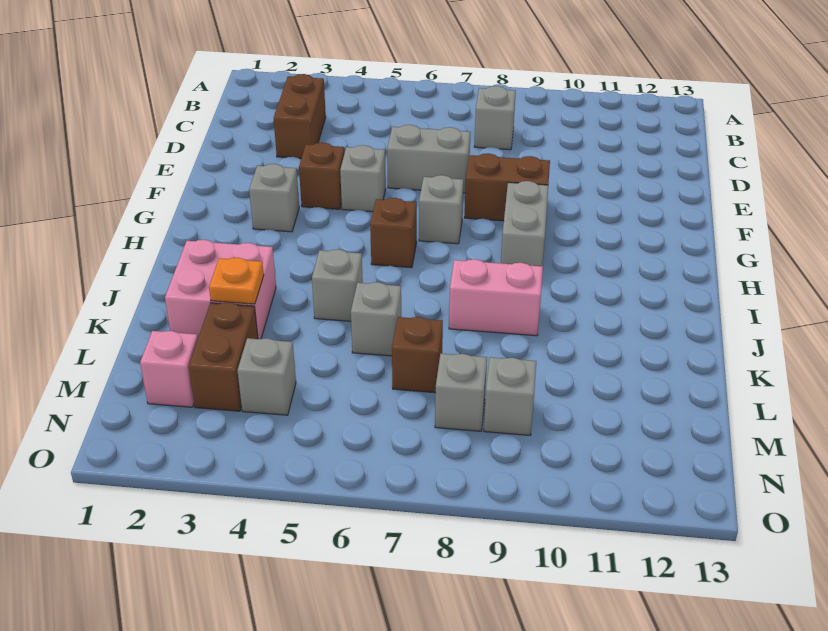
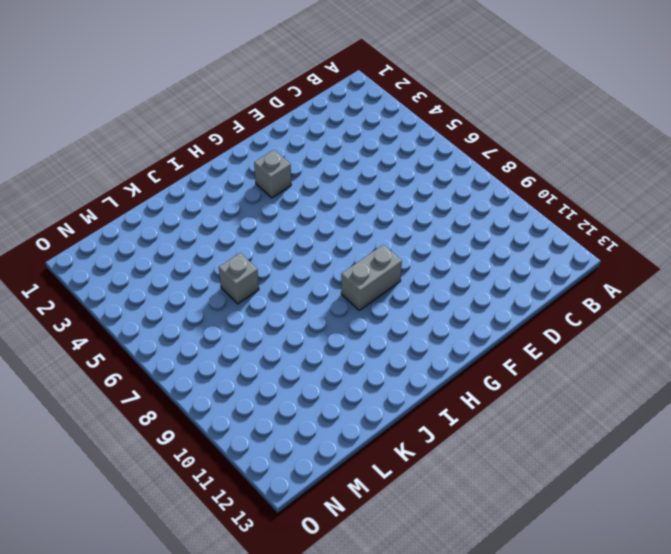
none -> brown 1x2 brick [274,74,326,158]
none -> grey 1x1 brick [474,86,516,150]
none -> grey 1x2 brick [387,125,471,193]

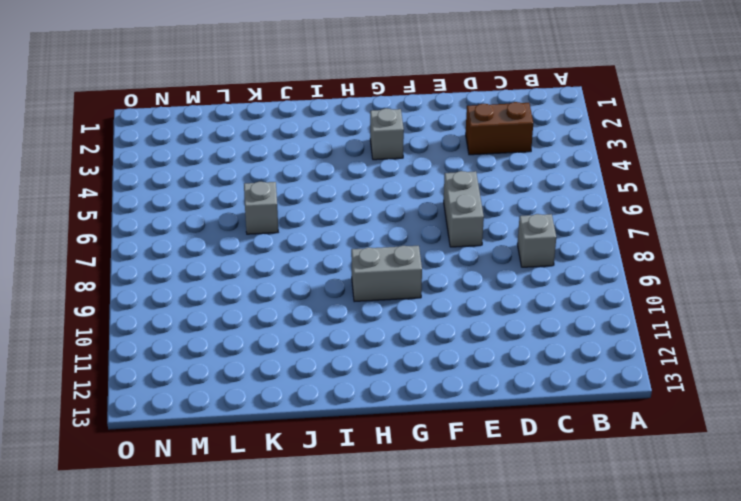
none -> brown 1x1 brick [299,143,345,209]
none -> grey 1x1 brick [340,145,386,212]
none -> brown 1x2 brick [465,153,550,221]

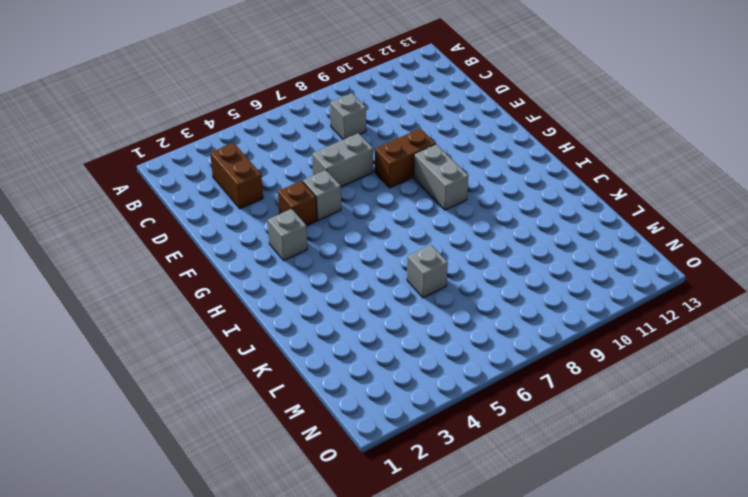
none -> grey 1x1 brick [419,175,463,244]
none -> brown 1x1 brick [370,198,417,268]
none -> pink 2x2 brick [165,240,276,339]

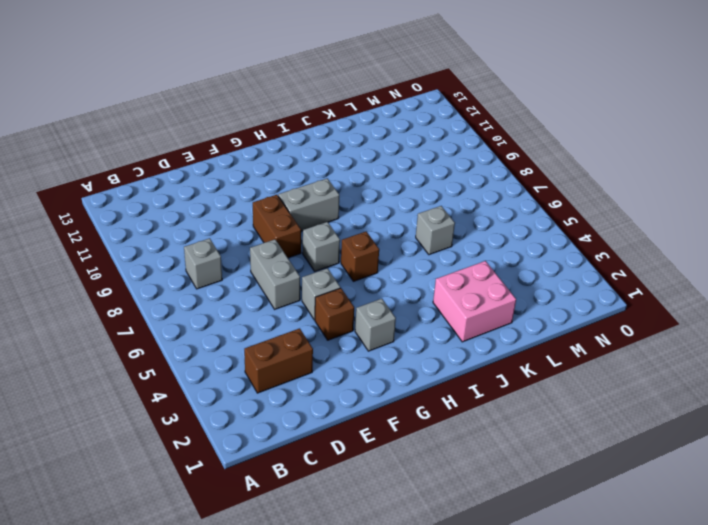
none -> grey 1x1 brick [312,249,363,321]
none -> pink 1x2 brick [449,259,543,336]
none -> brown 1x2 brick [189,302,258,411]

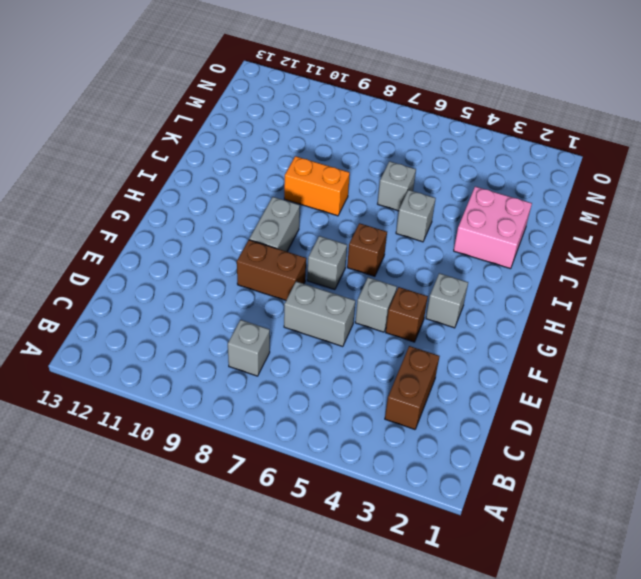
orange 1x2 brick [284,156,350,216] -> pink 1x2 brick [449,259,543,336]
none -> brown 1x2 brick [189,302,258,411]
none -> brown 1x1 brick [392,317,443,393]
none -> pink 1x1 brick [140,331,198,407]

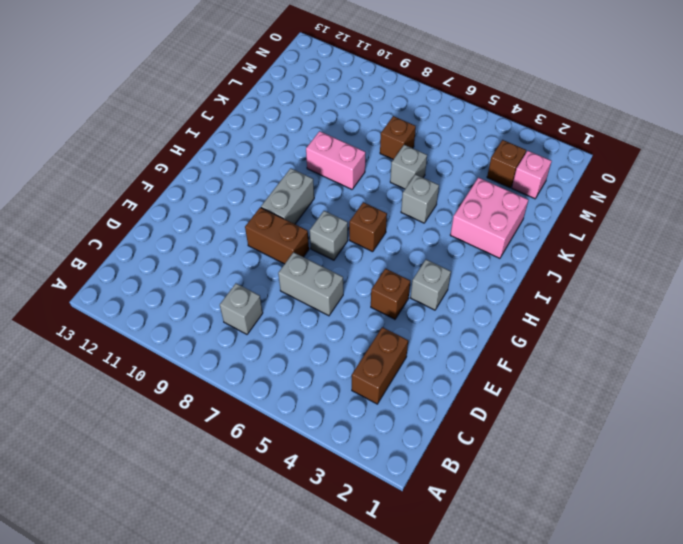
brown 1x1 brick [487,140,526,188] -> brown 1x2 brick [189,302,258,411]
none -> grey 1x1 brick [340,145,386,212]
none -> grey 1x1 brick [237,338,296,415]
none -> grey 1x1 brick [435,354,487,431]

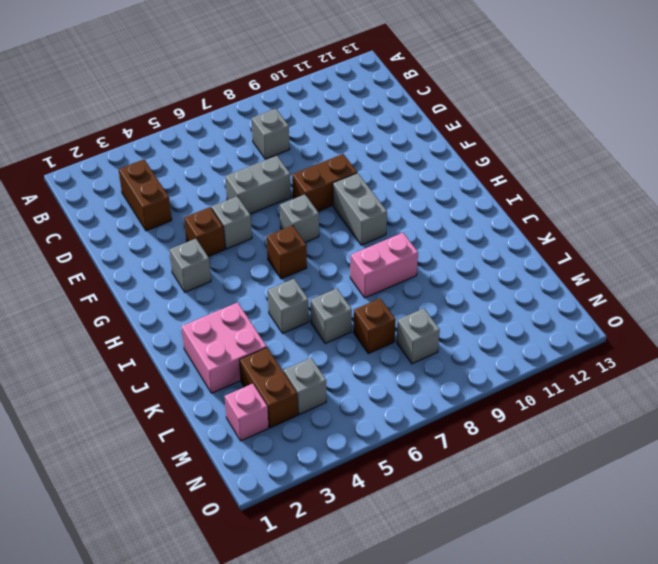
none -> grey 1x1 brick [484,357,536,435]
none -> orange 1x1 plate [209,257,264,304]

